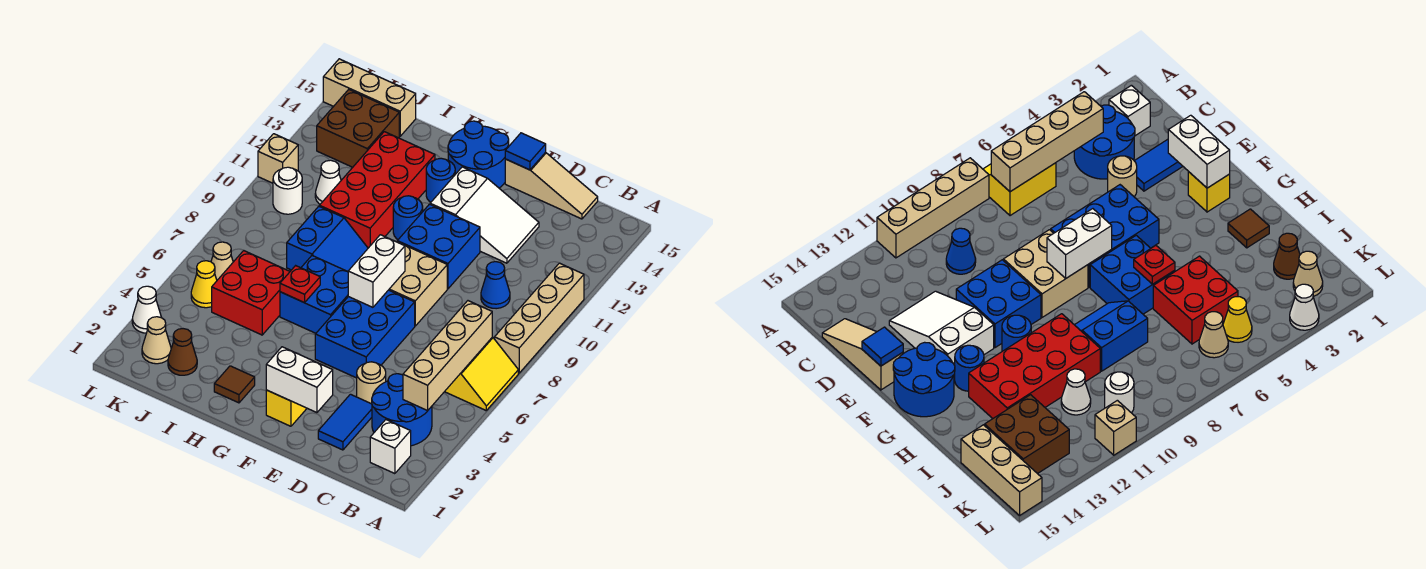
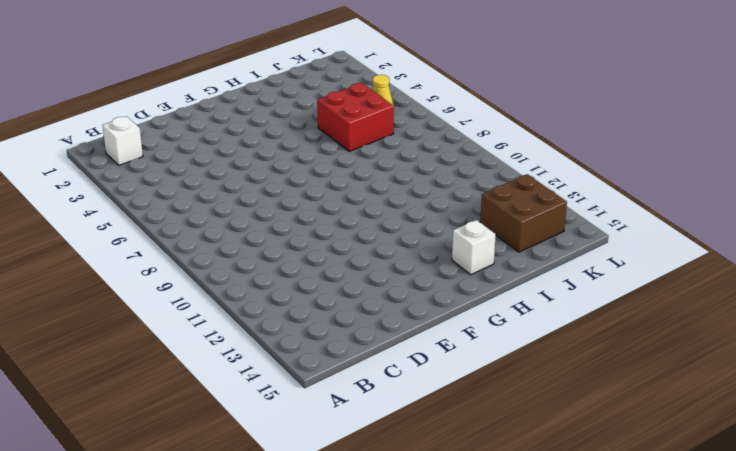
white 1x1 brick [452,220,496,275] -> none
none -> yellow 2x2 slope [445,337,518,410]
none -> tan 1x4 brick [495,263,584,373]
none -> blue 2x2 round brick [372,374,432,446]
none -> blue 1x1 cone [481,262,510,309]

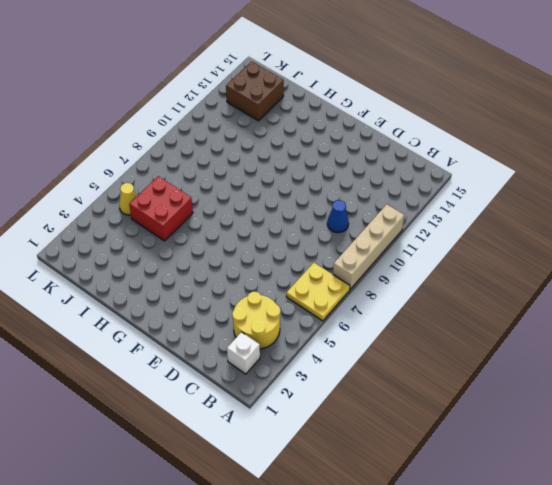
yellow 2x2 plate [286,263,350,321] -> yellow 2x2 slope [445,337,518,410]
yellow 2x2 round brick [232,292,281,349] -> blue 2x2 round brick [372,374,432,446]
none -> tan 1x3 slope [505,152,598,219]
none -> blue 1x2 tile [318,394,372,450]
none -> tan 1x1 round brick [357,362,386,404]
none -> white 2x3 slope [430,167,539,263]

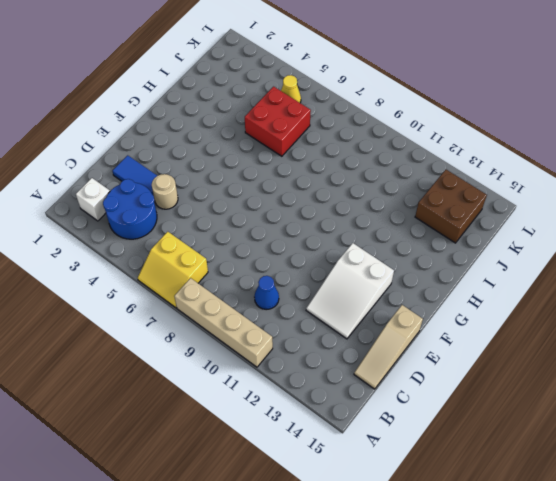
none -> blue 2x3 brick [315,290,415,378]
none -> tan 2x2 brick [389,242,447,326]
none -> blue 2x2 brick [397,204,480,289]
none -> yellow 1x1 brick [266,390,307,426]

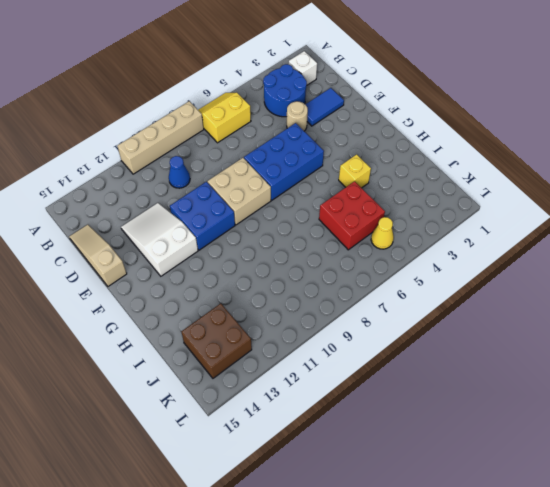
yellow 1x1 brick [339,154,371,188] -> yellow 1x1 brick moved to [266,390,307,426]
none -> blue 2x2 round brick [448,121,509,188]
none -> blue 2x2 brick [280,256,348,333]
none -> blue 1x1 round brick [393,196,423,239]
none -> blue 1x1 round brick [426,158,455,202]

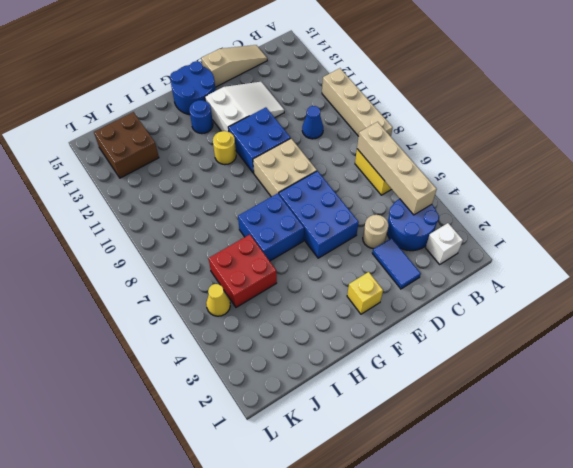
yellow 1x1 round brick [213,131,236,165] -> blue 1x1 round brick [393,196,423,239]
none -> brown 1x1 tile [214,366,255,403]
none -> blue 2x2 slope [287,206,368,272]
none -> red 2x4 brick [319,132,435,248]
none -> brown 1x1 cone [168,329,197,375]

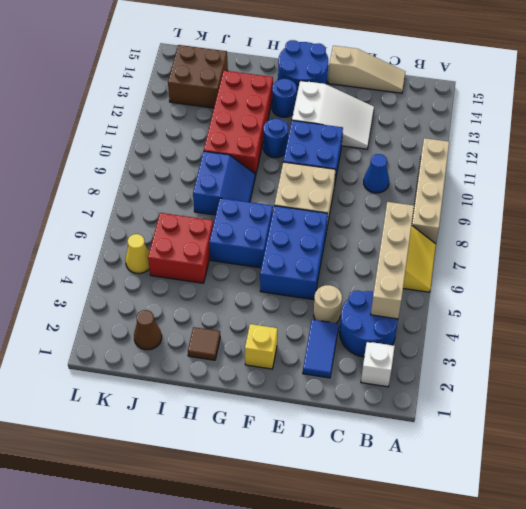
none -> white 1x1 cone [315,160,341,204]
none -> tan 1x3 brick [323,59,416,136]
none -> tan 1x1 cone [142,317,171,364]
none -> tan 1x1 cone [211,242,233,280]

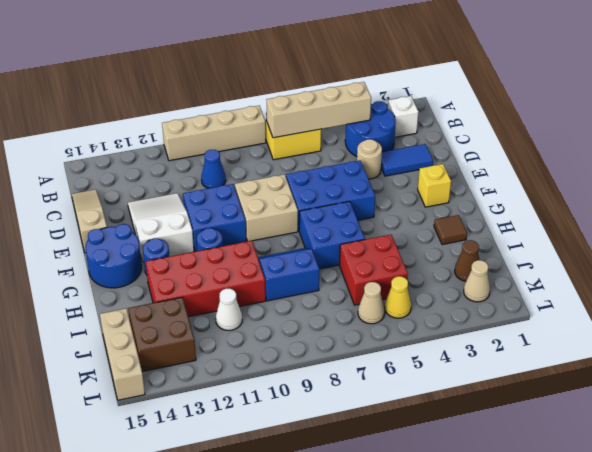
none -> white 1x1 round brick [273,167,302,214]
none -> white 1x1 cone [132,286,161,333]
none -> tan 1x1 brick [258,134,298,183]
none -> white 1x2 brick [266,347,333,413]

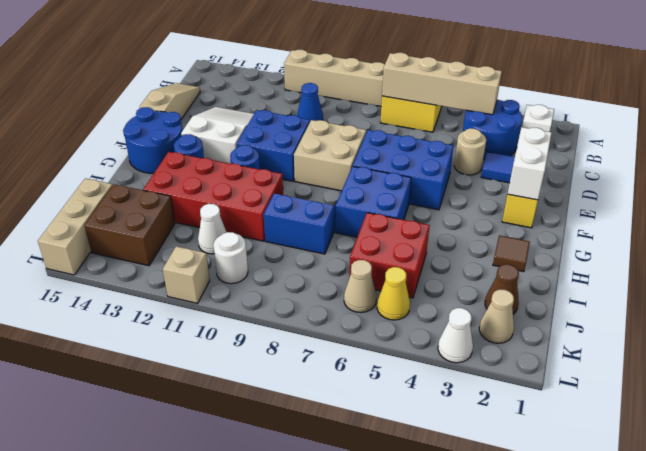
none -> blue 1x1 tile [505,133,546,170]
none -> white 1x2 brick [348,235,405,307]
none -> red 1x1 plate [280,266,320,303]

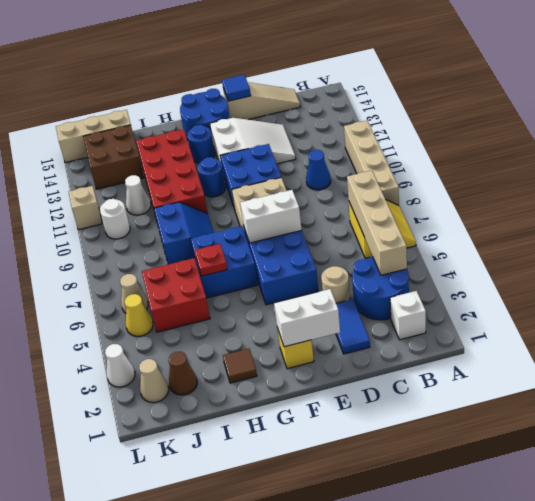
white 1x2 brick [240,190,302,243] -> white 1x2 brick turned to [348,235,405,307]

